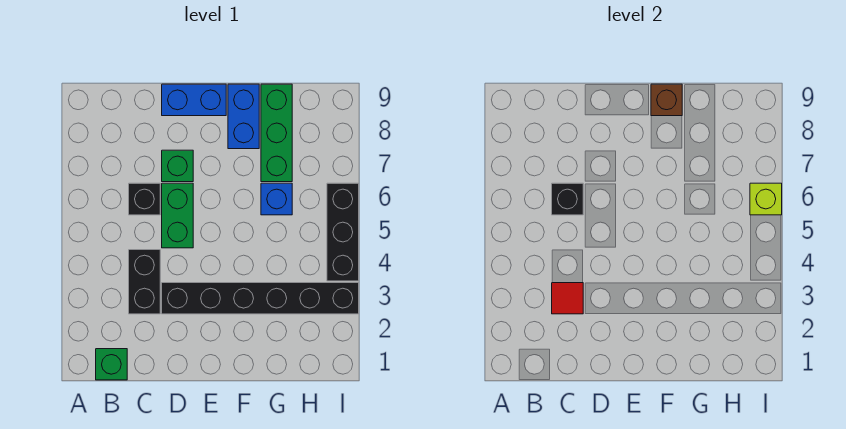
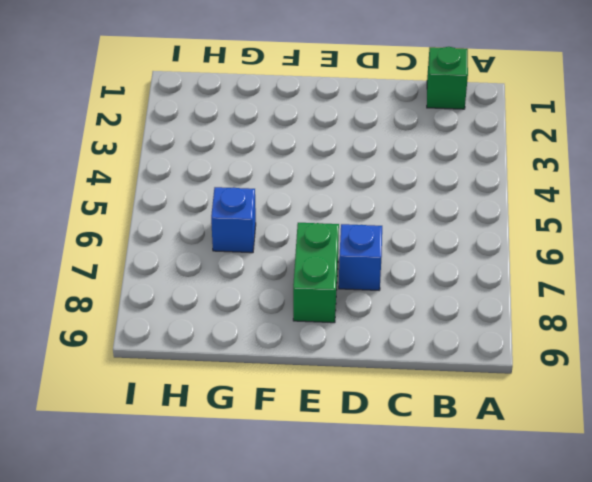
blue 1x1 brick [339,224,382,290] -> green 1x1 brick [162,150,193,182]
green 1x2 brick [293,223,339,323] -> green 1x2 brick moved to [162,183,193,248]
none -> black 1x2 brick [129,250,160,314]
none -> black 1x1 brick [129,183,160,215]
none -> black 1x6 brick [162,283,359,314]

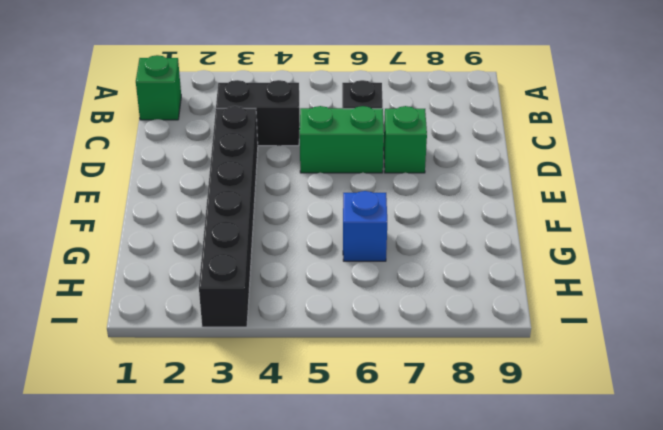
none -> blue 1x2 brick [162,84,226,116]
none -> blue 1x2 brick [228,84,259,149]
none -> green 1x3 brick [261,84,292,182]

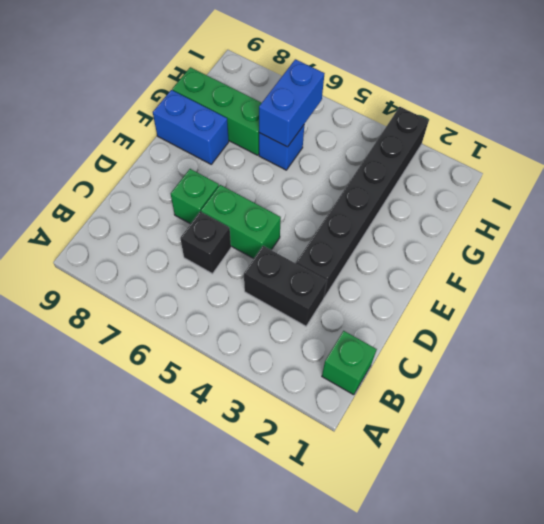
blue 1x2 brick [259,59,325,147] -> blue 1x2 brick moved to [162,84,226,116]
none -> black 1x3 brick [327,183,359,281]
none -> red 1x1 tile [552,283,583,314]
none -> black 1x1 brick [552,183,583,215]

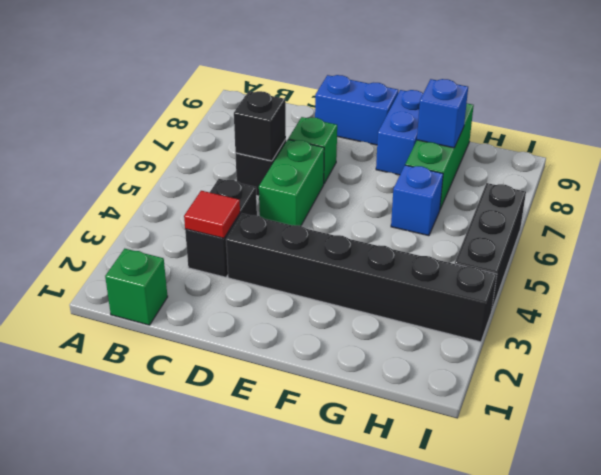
blue 1x1 brick [417,79,468,148] -> none
none -> brown 1x1 brick [651,84,682,116]
none -> lime 1x1 brick [750,183,782,215]

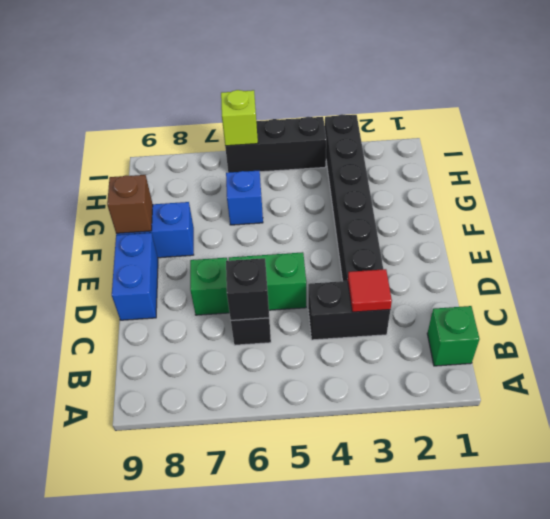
none -> green 1x3 brick [261,84,292,182]

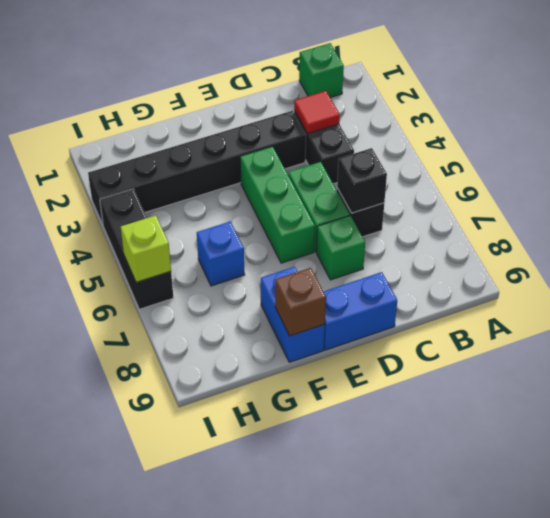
green 1x3 brick [240,146,315,263] -> green 1x3 brick moved to [261,84,292,182]

